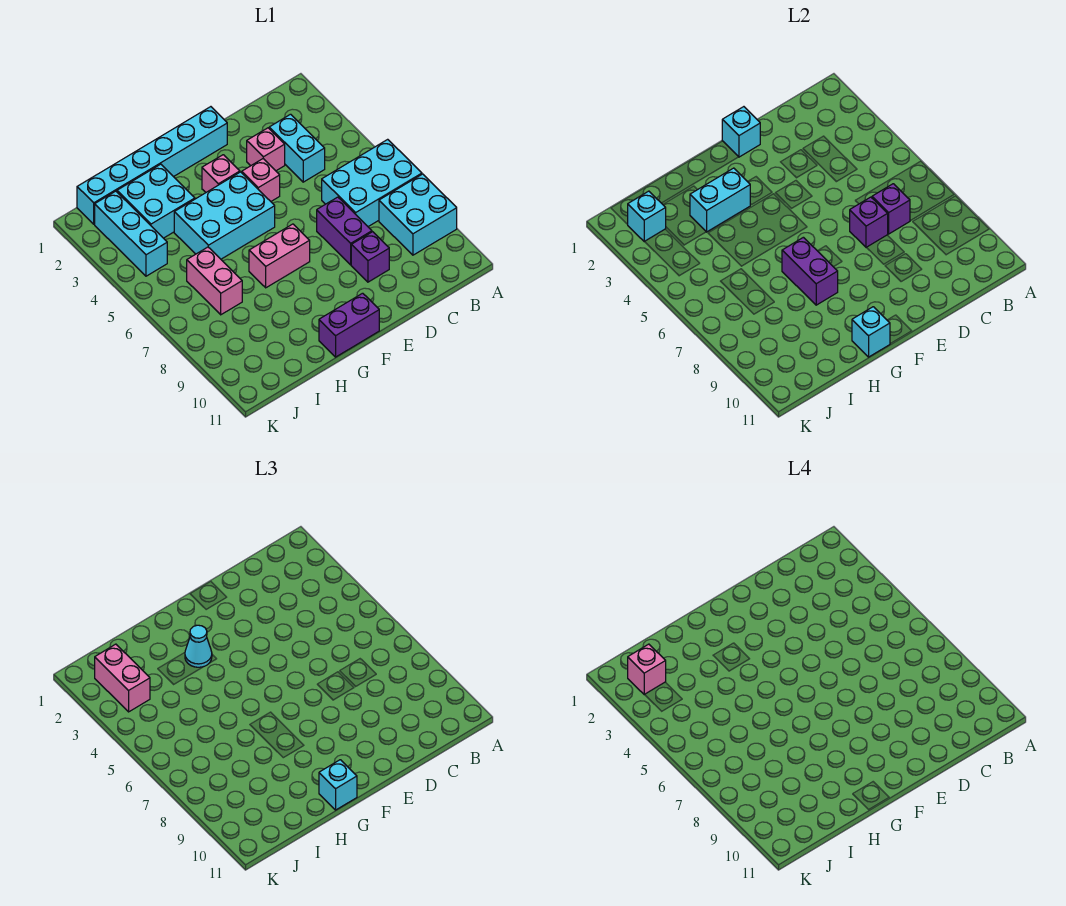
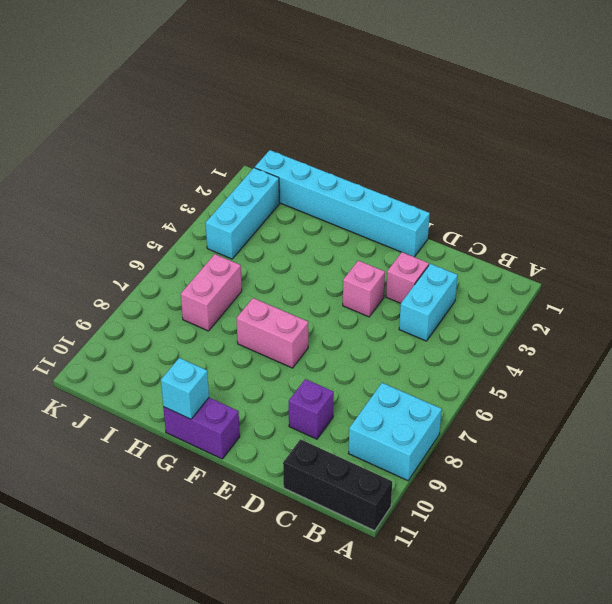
black 1x3 brick [283,439,392,531] -> none
none -> cyan 2x3 brick [322,139,422,227]
none -> purple 1x2 brick [317,197,372,265]
none -> pink 1x1 brick [202,155,240,192]

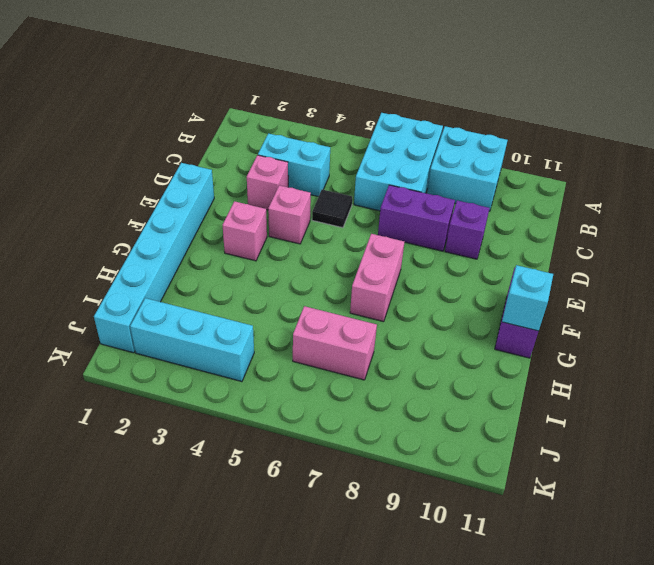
black 1x1 tile [312,190,352,228] -> none
none -> cyan 2x3 brick [174,172,275,259]
none -> cyan 2x2 brick [117,164,195,238]
none -> purple 1x1 brick [872,184,910,234]

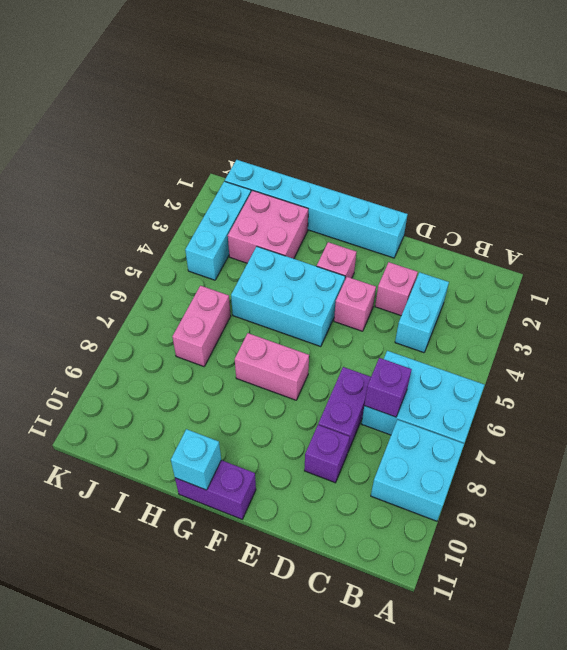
pink 2x2 brick [228,191,308,263] -> cyan 2x2 brick [117,164,195,238]
none -> purple 1x1 brick [850,197,888,248]
none -> cyan 1x1 brick [722,107,760,157]
none -> cyan 1x2 brick [690,168,750,232]

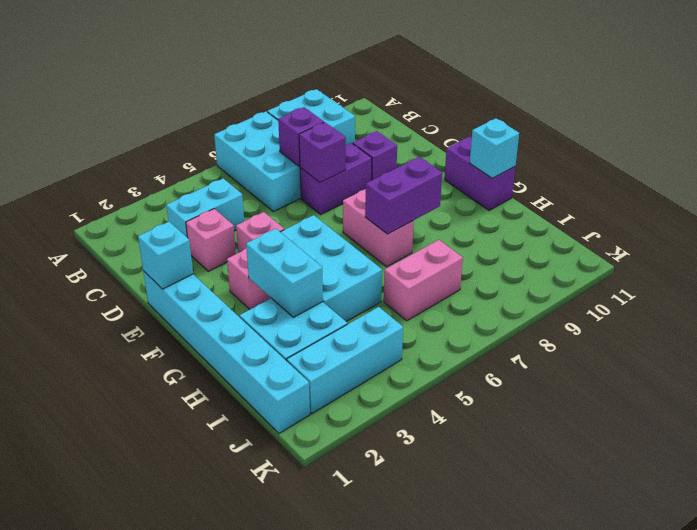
none -> cyan 1x1 brick [627,191,666,242]
none -> cyan 1x1 cone [185,625,212,667]
none -> cyan 1x1 brick [319,760,357,810]

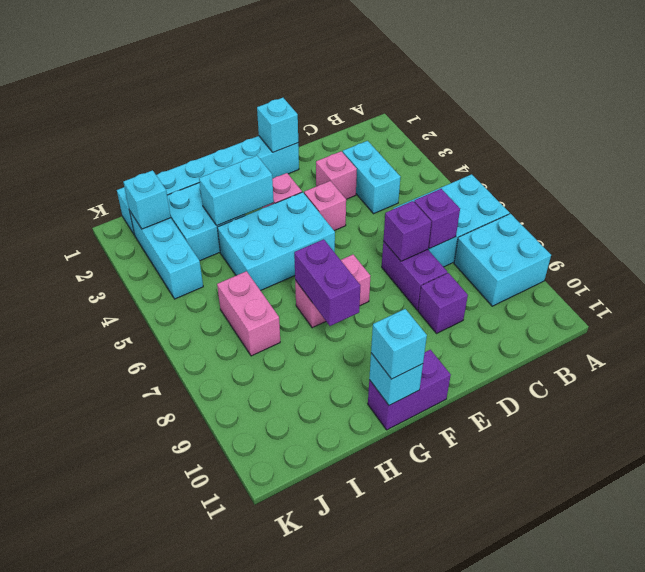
none -> cyan 1x1 cone [185,625,212,667]
none -> pink 1x2 brick [95,644,150,712]
none -> pink 1x1 brick [628,644,666,695]

